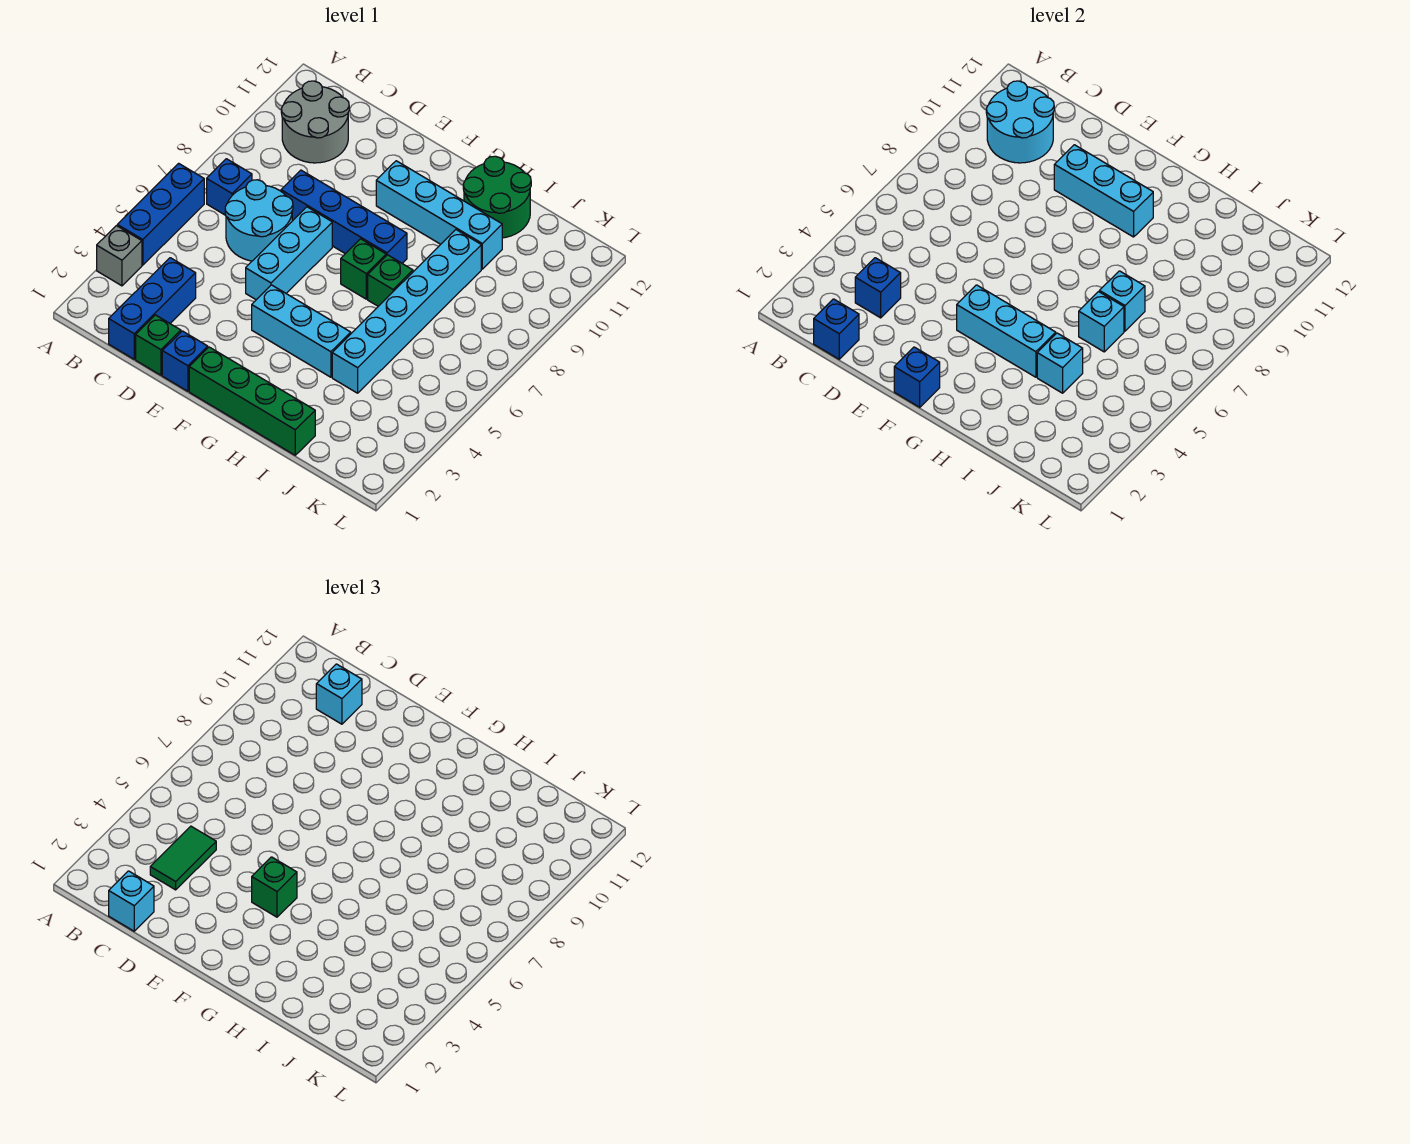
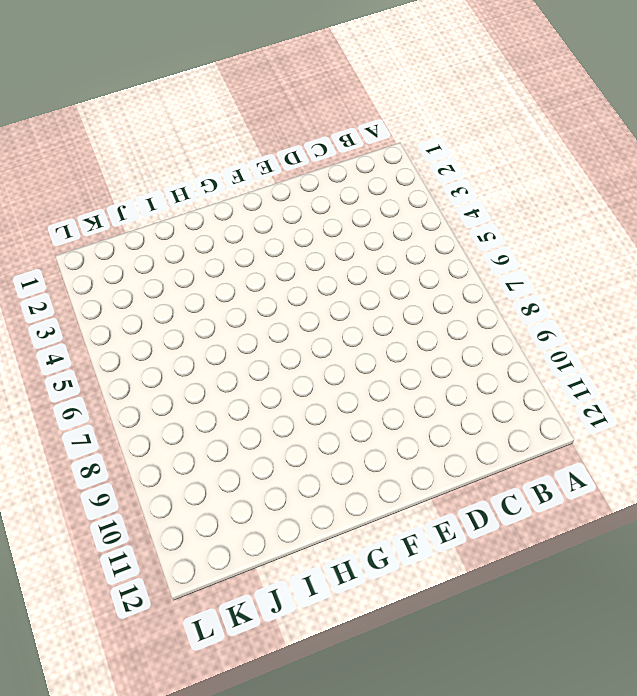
none -> grey 1x1 brick [97,226,142,286]
none -> blue 1x3 brick [117,163,204,265]
none -> blue 1x1 brick [207,159,252,215]
none -> grey 2x2 round brick [281,81,349,163]

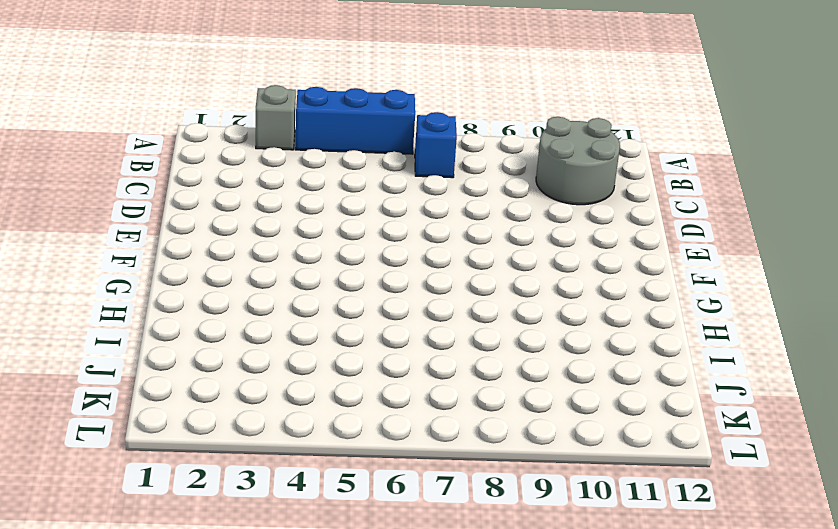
none -> blue 1x3 brick [109,258,196,359]
none -> cyan 2x2 round brick [225,180,293,261]
none -> green 1x1 brick [136,315,181,375]
none -> blue 1x4 brick [281,170,407,263]

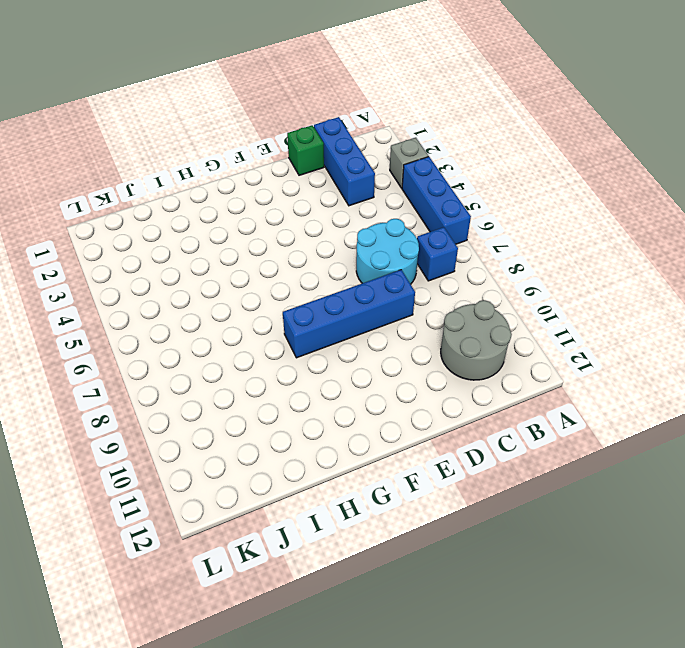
none -> blue 1x1 brick [162,331,208,391]
none -> cyan 1x3 brick [246,207,332,300]
none -> green 1x4 brick [189,347,315,455]
none -> cyan 1x3 brick [252,285,351,377]

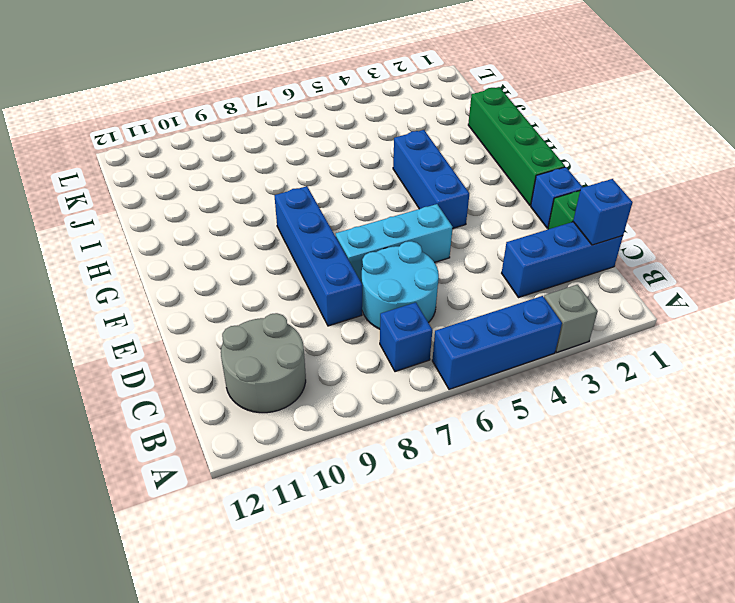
blue 1x3 brick [393,130,469,228] -> cyan 1x3 brick [252,285,351,377]
none -> cyan 1x4 brick [376,161,502,269]
none -> green 1x1 brick [341,239,386,299]
none -> green 1x1 brick [368,255,413,306]
none -> green 2x2 round brick [463,156,531,238]

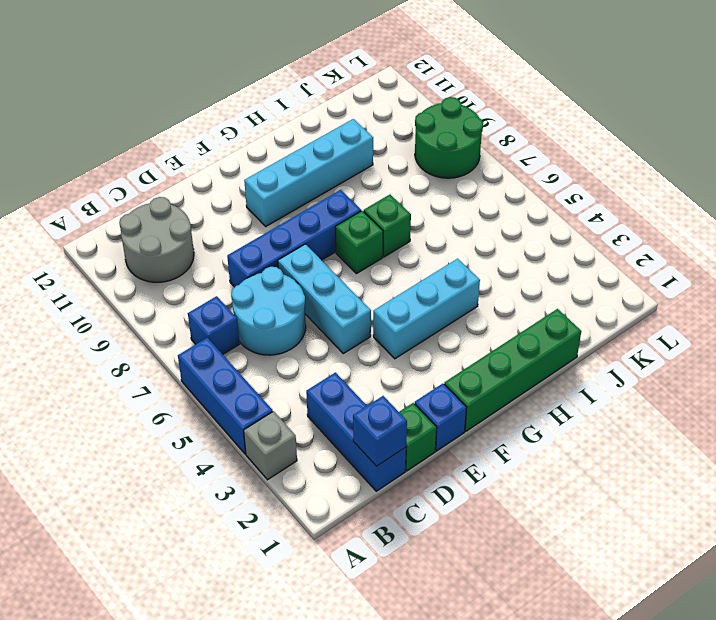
green 2x2 round brick [415,97,483,178] -> green 2x2 round brick moved to [463,156,531,238]
none -> cyan 1x6 brick [332,230,481,393]
none -> cyan 2x2 round brick [986,81,1054,163]
none -> blue 1x1 brick [855,258,901,318]
none -> cyan 1x3 brick [1054,145,1153,237]

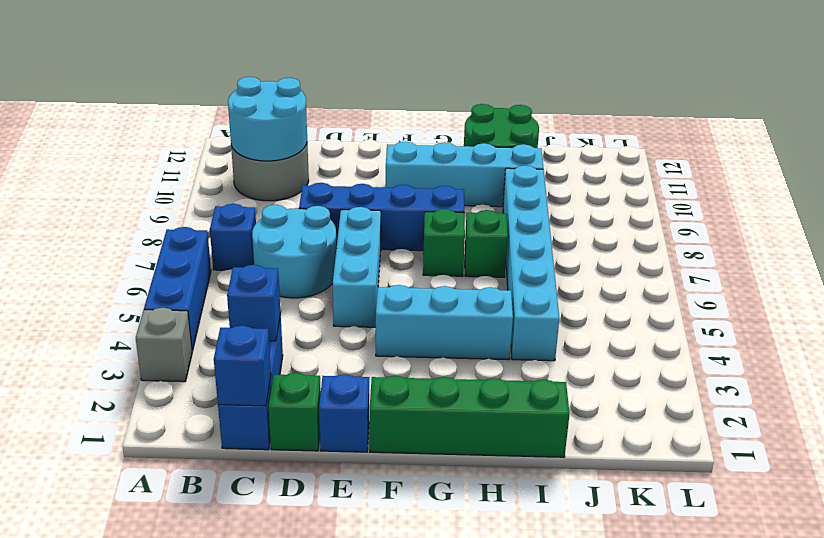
none -> cyan 1x3 brick [1054,145,1153,237]
none -> blue 1x1 brick [894,347,940,407]
none -> cyan 1x3 brick [957,285,1056,377]
none -> cyan 1x1 brick [1037,333,1083,393]

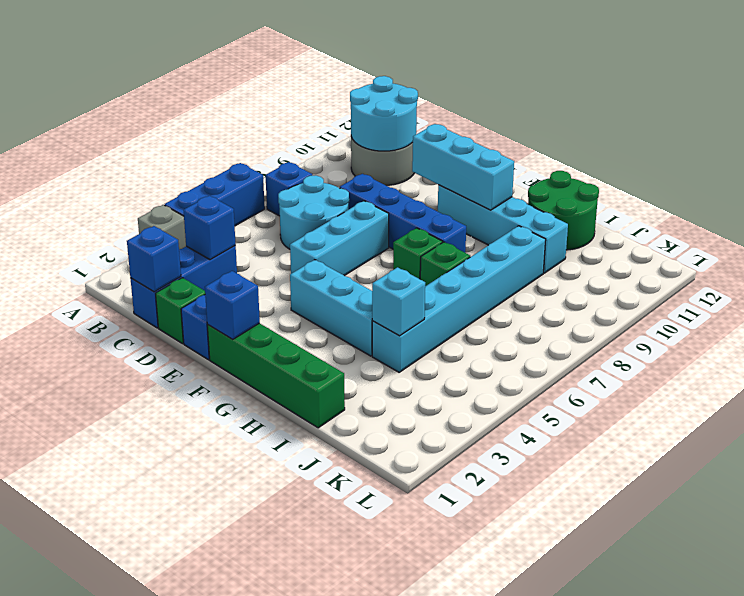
none -> cyan 1x3 brick [957,285,1056,377]
none -> cyan 1x1 brick [1079,292,1124,352]
none -> cyan 1x1 brick [1100,271,1145,331]
none -> cyan 1x1 brick [109,871,154,931]

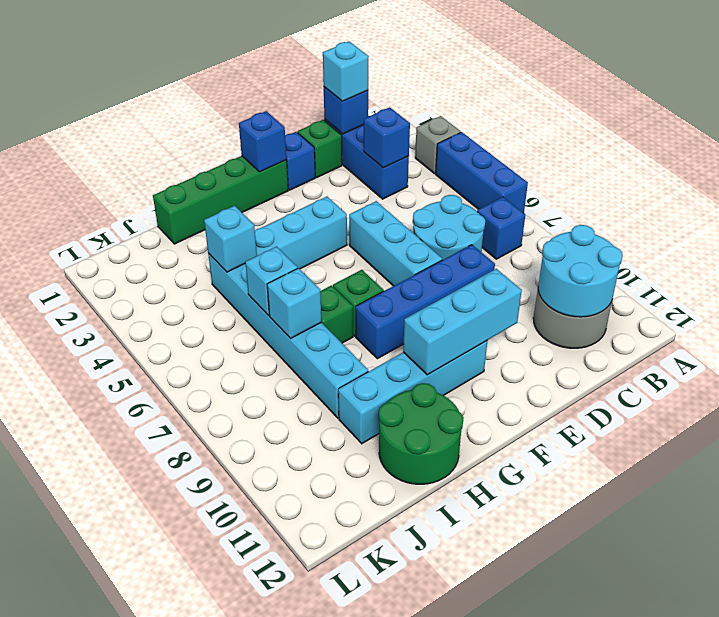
none -> cyan 1x3 brick [957,285,1056,377]
none -> green 1x2 tile [150,826,216,890]
none -> cyan 1x1 brick [316,664,362,724]
none -> green 1x1 brick [252,857,297,917]

